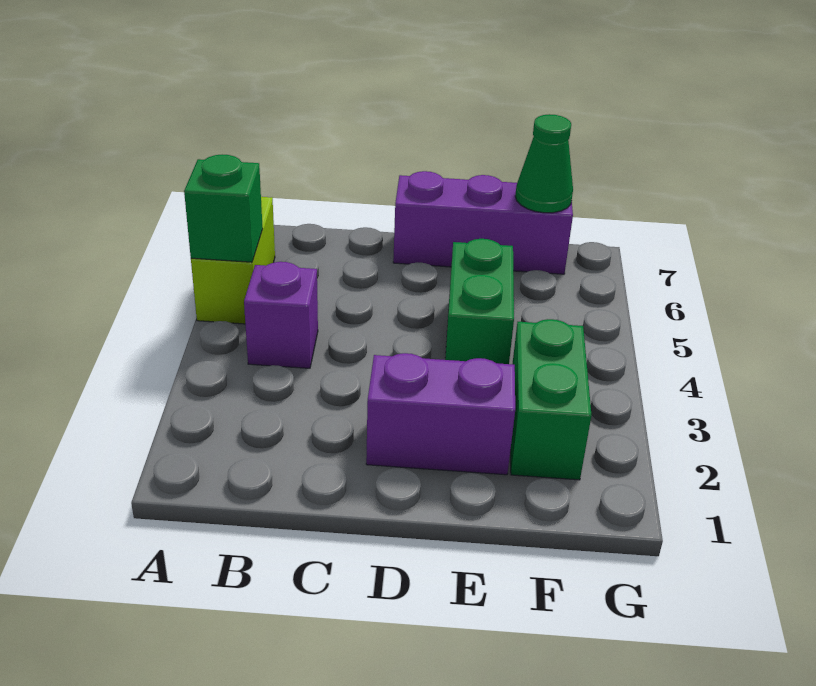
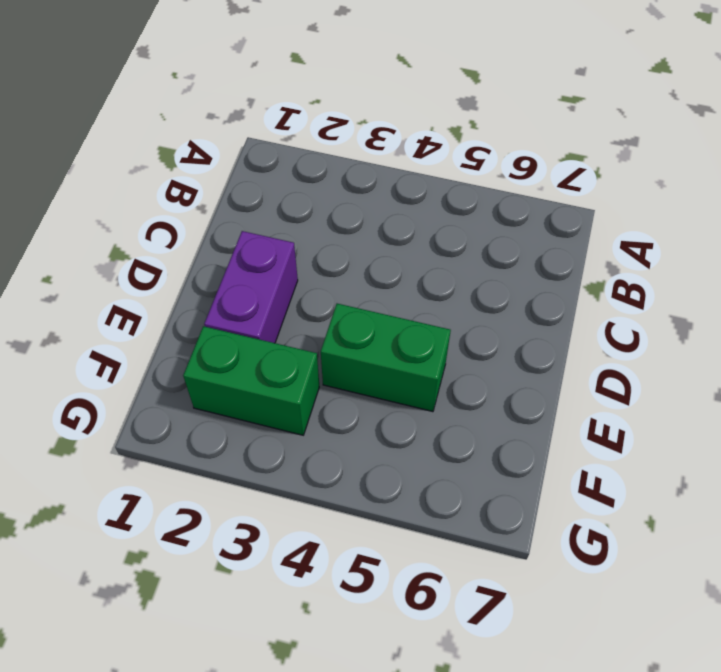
none -> lime 1x2 brick [191,197,275,324]
none -> purple 1x1 brick [244,262,318,368]

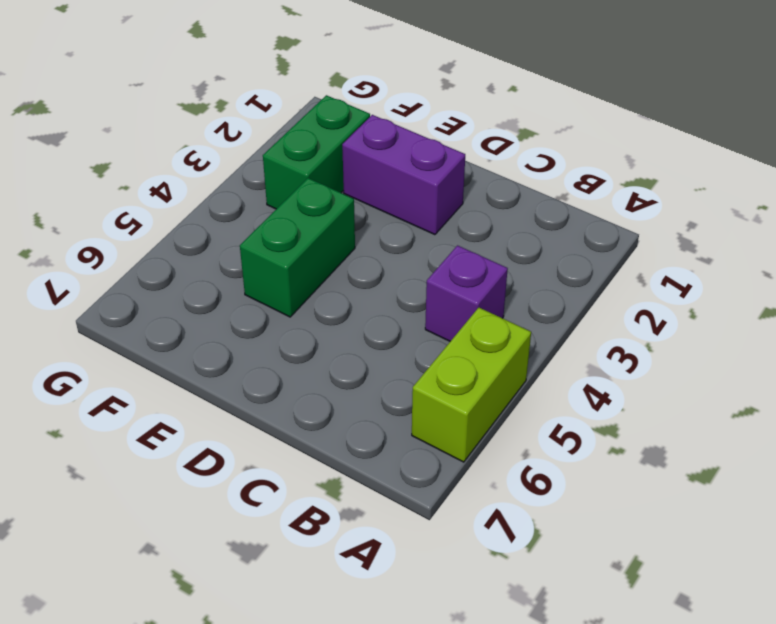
none -> purple 1x3 brick [393,171,573,274]
none -> green 1x1 brick [184,155,263,262]

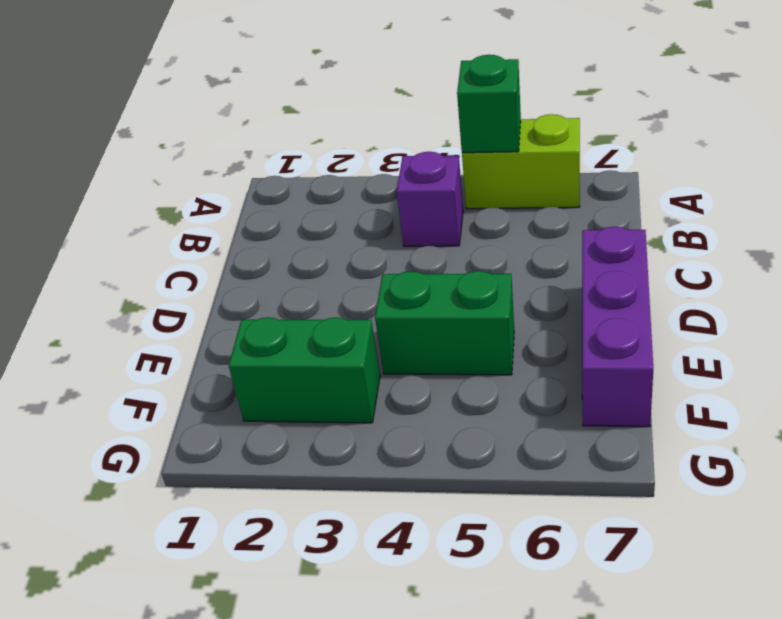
none -> purple 1x2 brick [366,353,515,475]
none -> green 1x1 cone [515,114,573,213]

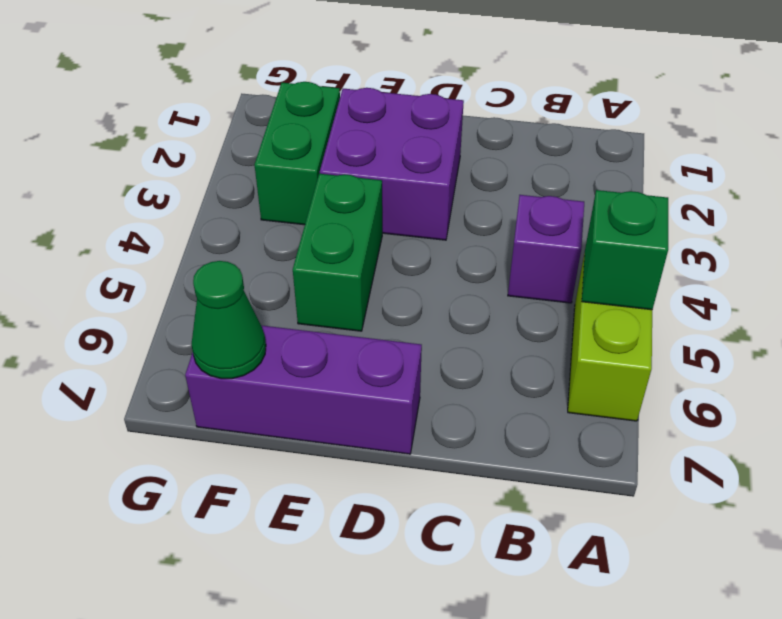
purple 2x2 brick [320,88,464,240] -> purple 1x2 brick [366,353,515,475]

